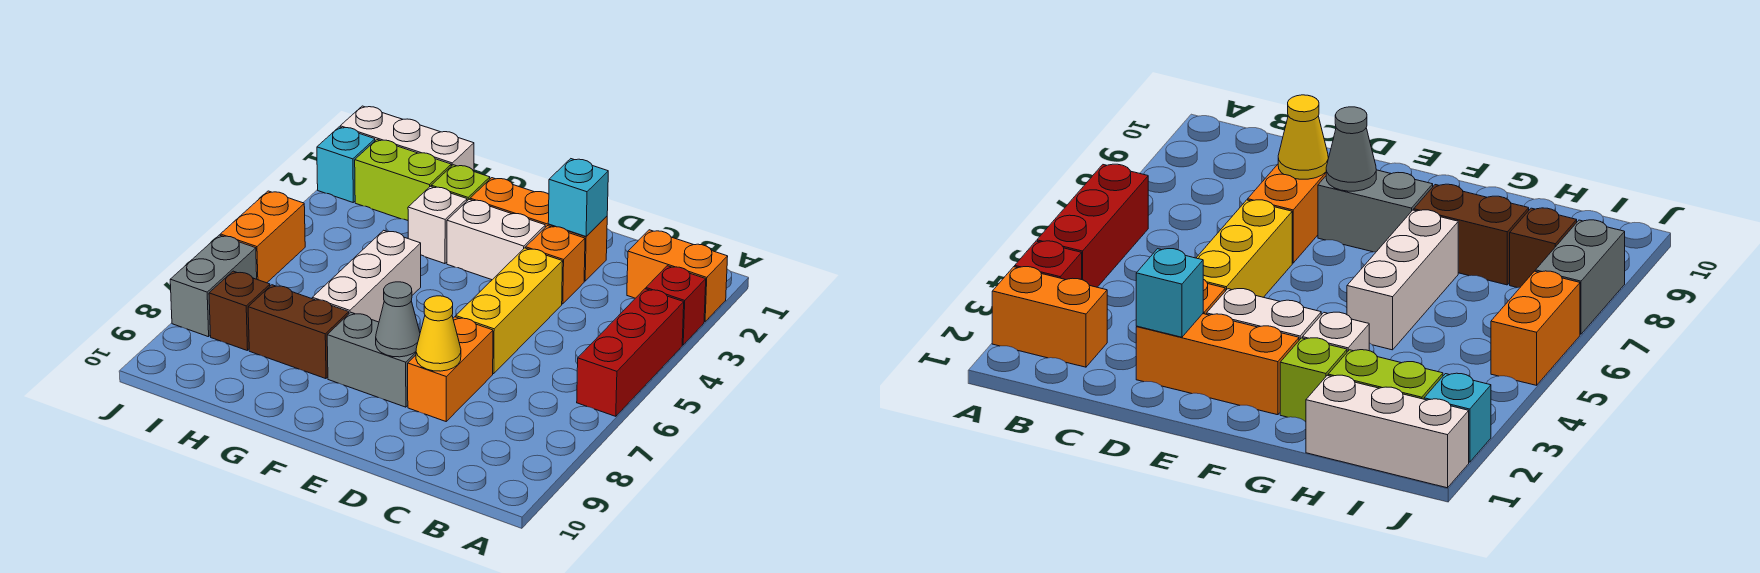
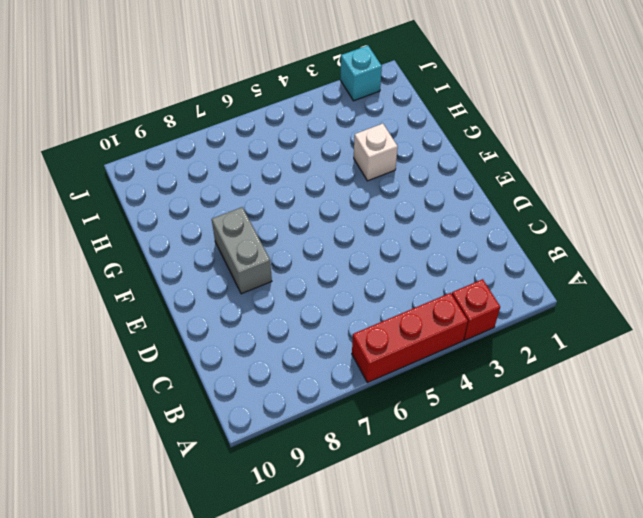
none -> orange 1x2 brick [627,230,728,322]
none -> orange 1x3 brick [470,178,607,281]
none -> orange 1x1 brick [526,226,585,304]

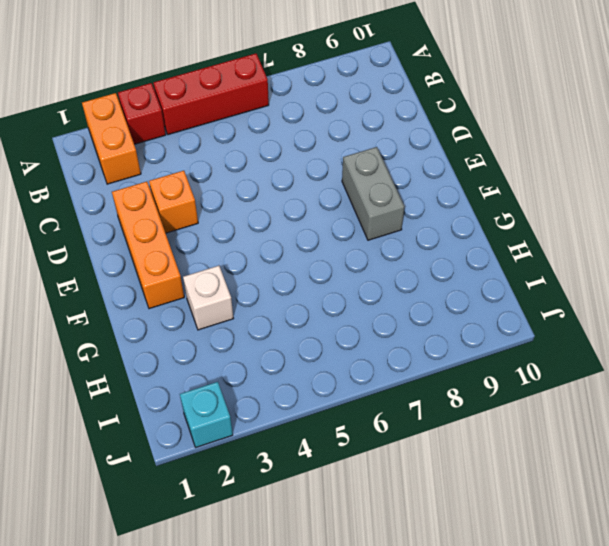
none -> yellow 1x3 brick [456,248,563,374]
none -> orange 1x2 brick [408,317,493,421]
none -> white 1x2 brick [447,199,545,280]

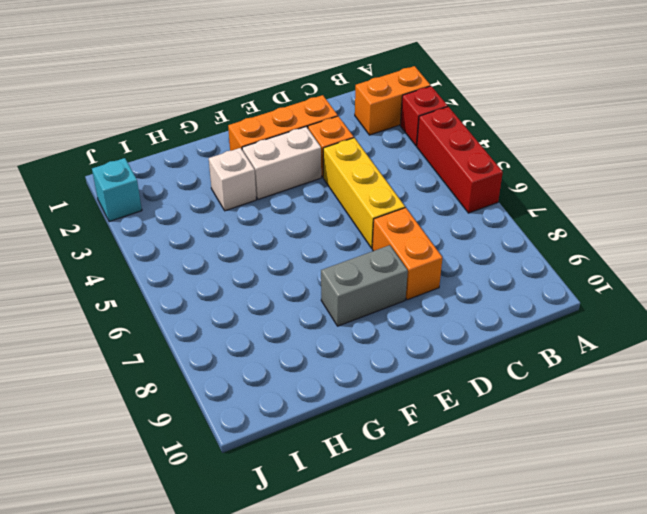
none -> lime 1x1 brick [431,165,490,201]
none -> white 1x3 brick [312,230,421,322]
none -> brown 1x2 brick [248,285,349,379]

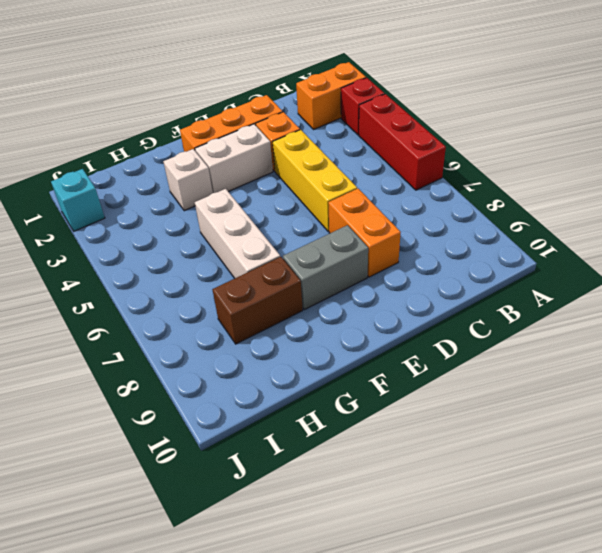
none -> lime 1x1 brick [431,165,490,201]
none -> white 1x3 brick [340,106,474,171]
none -> lime 1x2 brick [355,140,451,220]

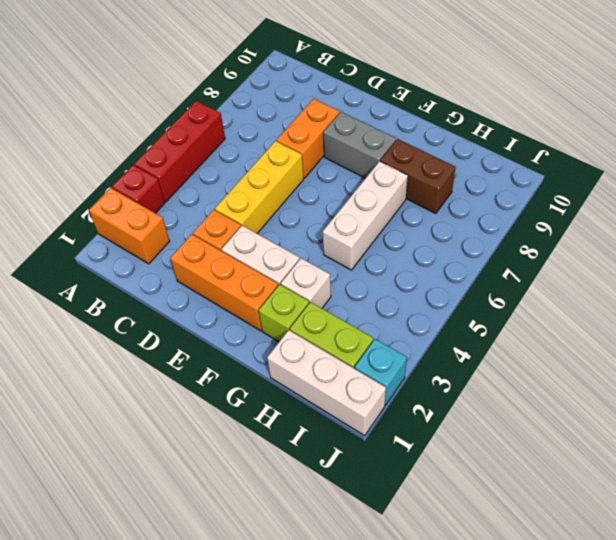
none -> brown 1x1 brick [209,271,270,351]
none -> orange 1x2 brick [220,191,305,283]
none -> grey 1x2 brick [170,235,257,337]

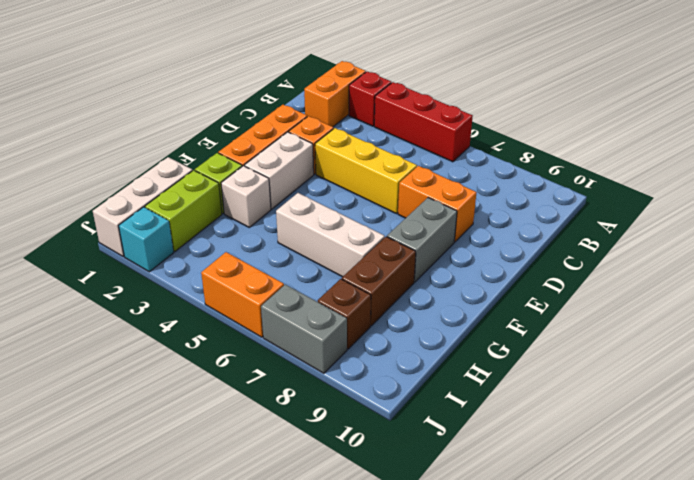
none -> cyan 1x1 brick [548,159,608,236]
none -> yellow 1x1 cone [416,296,461,371]
none -> grey 1x1 cone [376,282,420,357]

